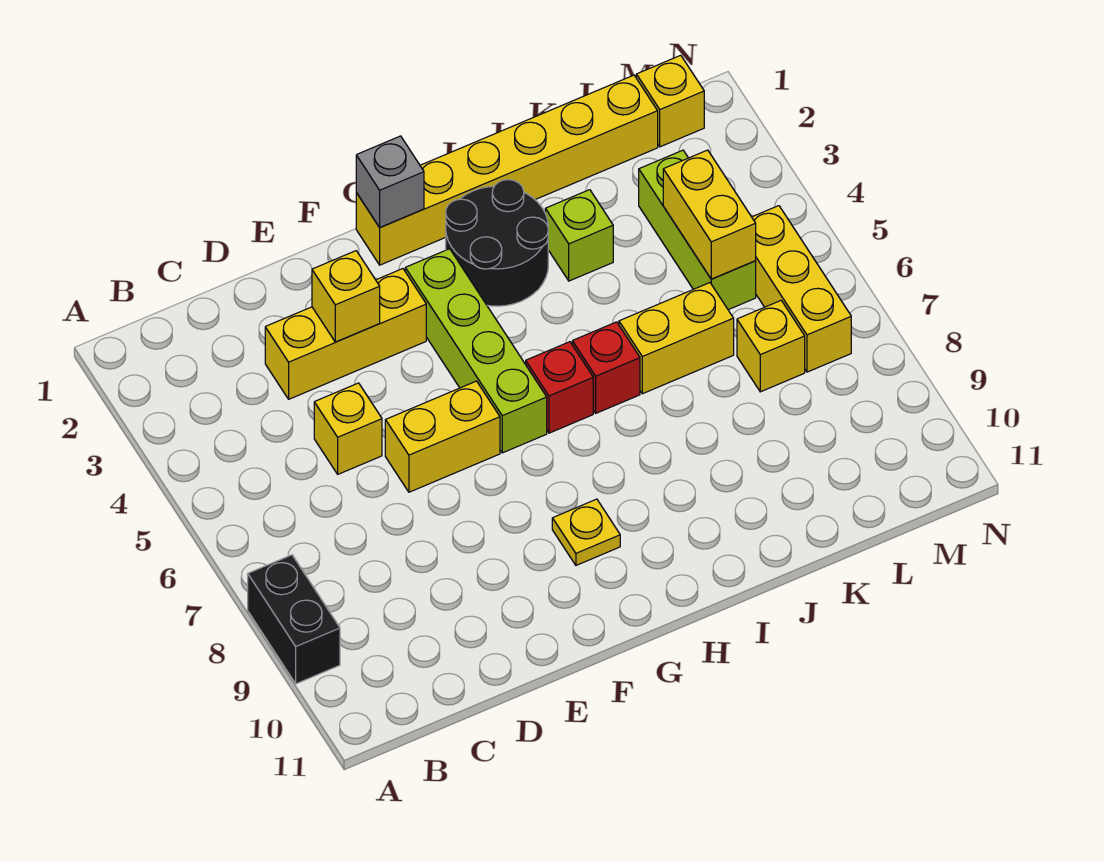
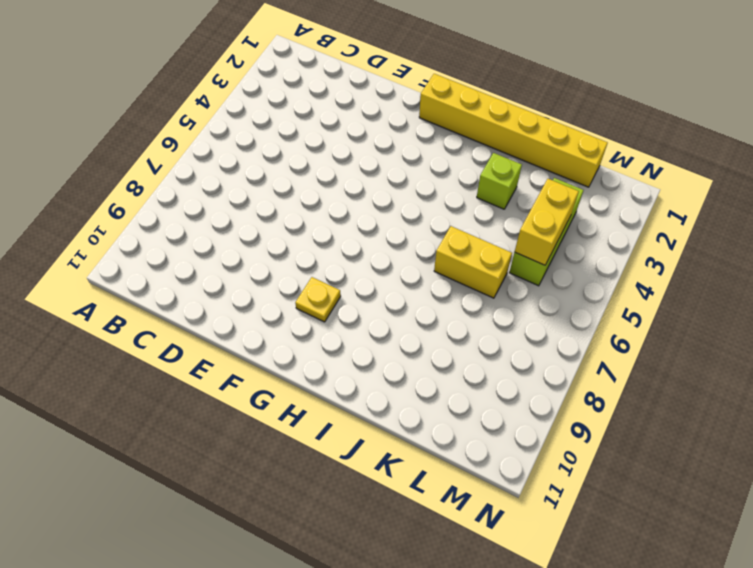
none -> black 1x2 brick [248,555,340,684]
none -> yellow 1x3 brick [265,269,426,399]
none -> yellow 1x1 brick [314,383,382,474]

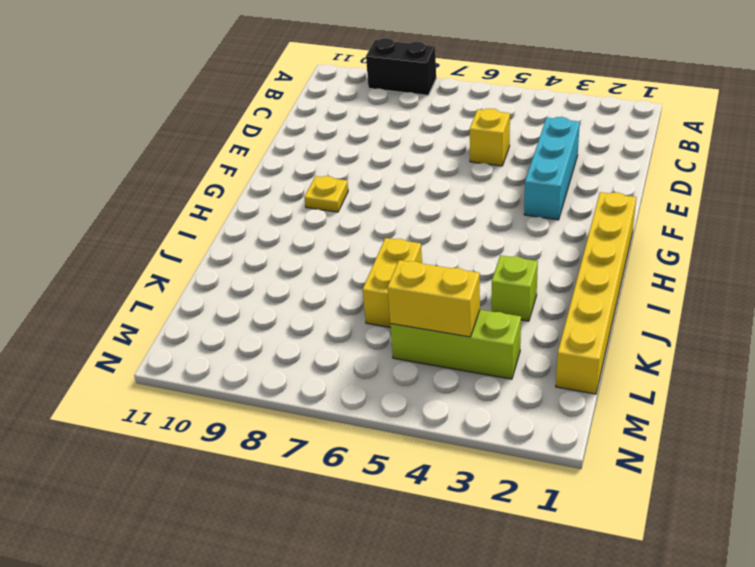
cyan 1x3 brick [524,117,580,220] -> yellow 1x3 brick [265,269,426,399]
none -> yellow 1x2 brick [385,381,500,492]
none -> lime 1x4 brick [405,249,547,453]
none -> black 2x2 round brick [446,180,548,306]

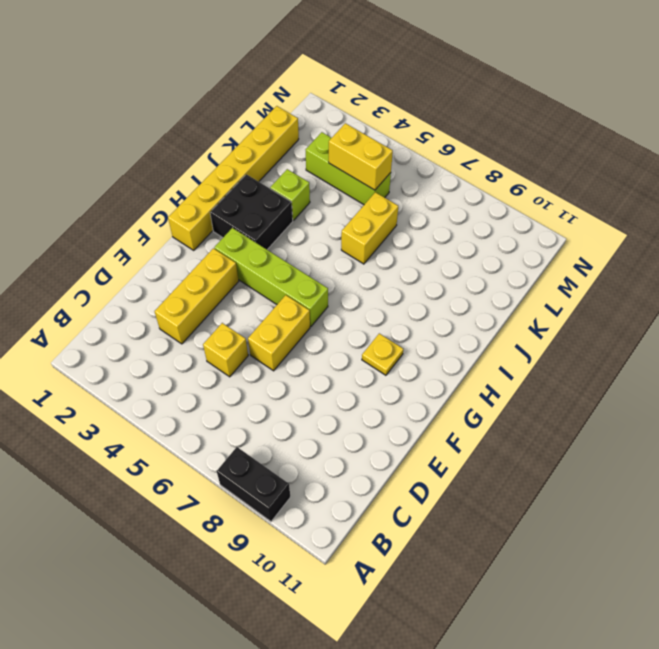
black 2x2 brick [210,174,293,250] -> black 2x2 round brick [446,180,548,306]
none -> red 1x1 brick [526,342,593,433]
none -> red 1x1 brick [572,322,640,413]
none -> yellow 1x1 brick [737,301,805,392]

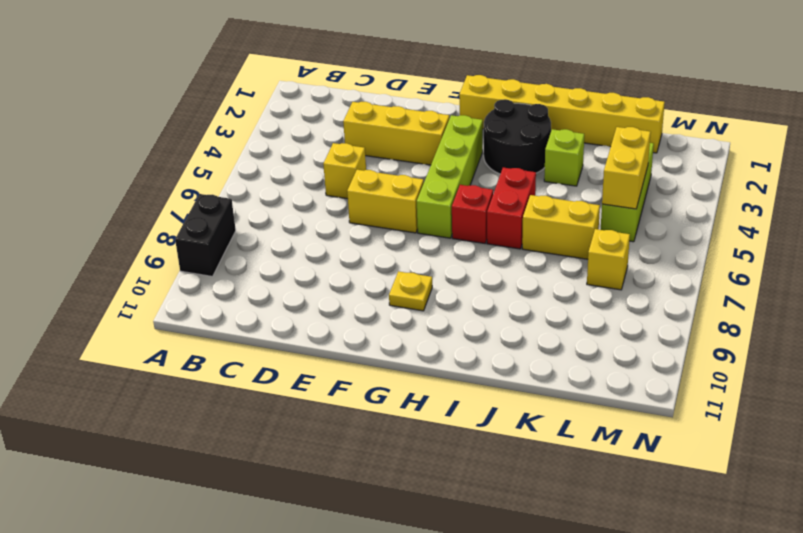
red 1x2 brick [487,168,536,249] -> red 1x1 brick [572,322,640,413]
none -> yellow 1x1 brick [636,55,704,147]
none -> yellow 1x3 brick [752,206,851,372]
none -> yellow 1x1 brick [312,251,380,342]

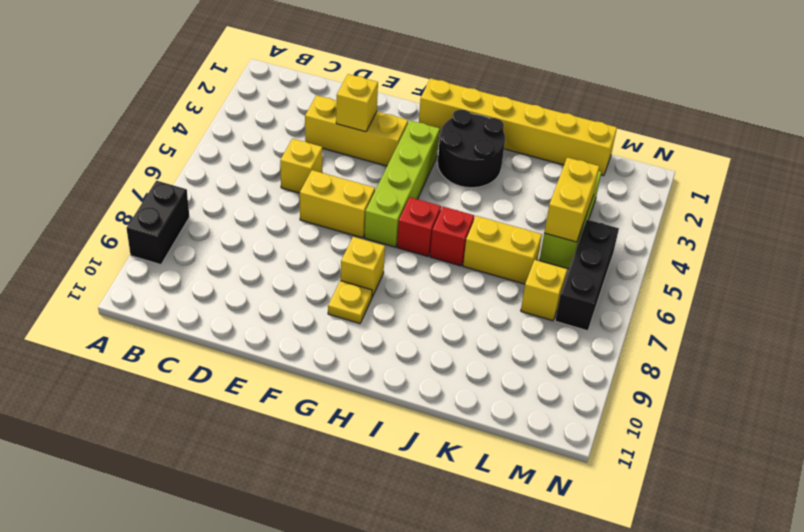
yellow 1x1 brick [341,237,385,297] -> yellow 1x1 brick moved to [636,55,704,147]
black 1x3 brick [555,220,619,331] -> yellow 1x3 brick [752,206,851,372]
none -> lime 1x1 brick [545,190,613,281]
none -> grey 1x1 brick [356,136,424,227]

